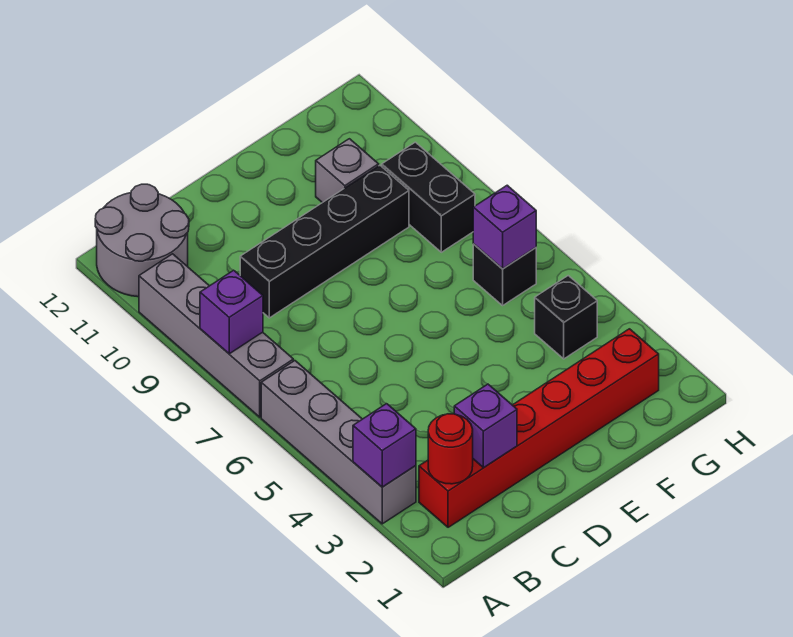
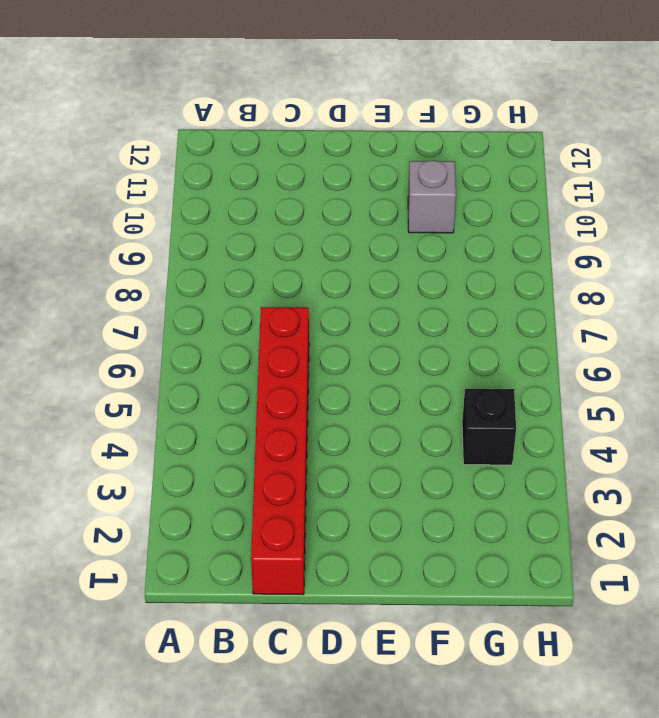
red 1x6 brick [251,307,309,595] -> red 1x6 brick turned to [419,329,659,527]
none -> grey 1x4 brick [261,361,416,524]
none -> grey 1x4 brick [139,254,293,417]
none -> grey 2x2 round brick [95,184,189,297]

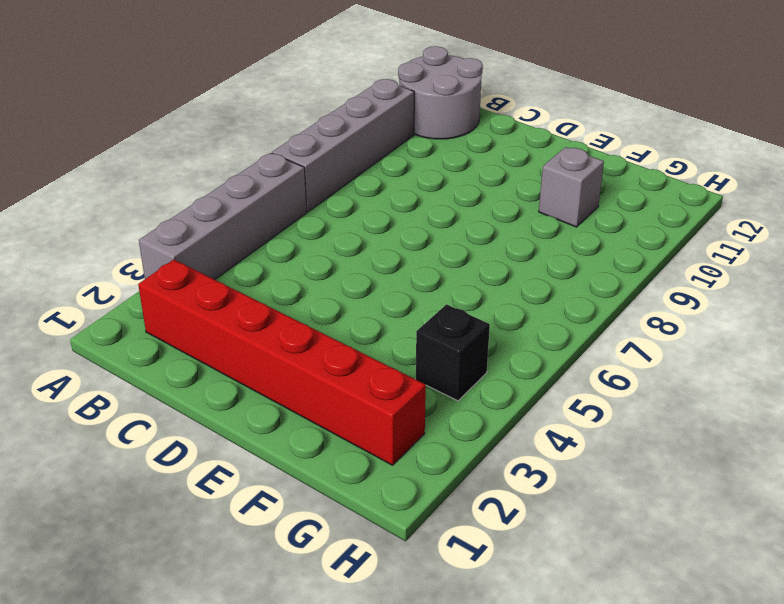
none -> black 1x4 brick [240,165,409,318]
none -> black 1x1 brick [473,244,536,306]
none -> black 1x2 brick [382,142,475,252]

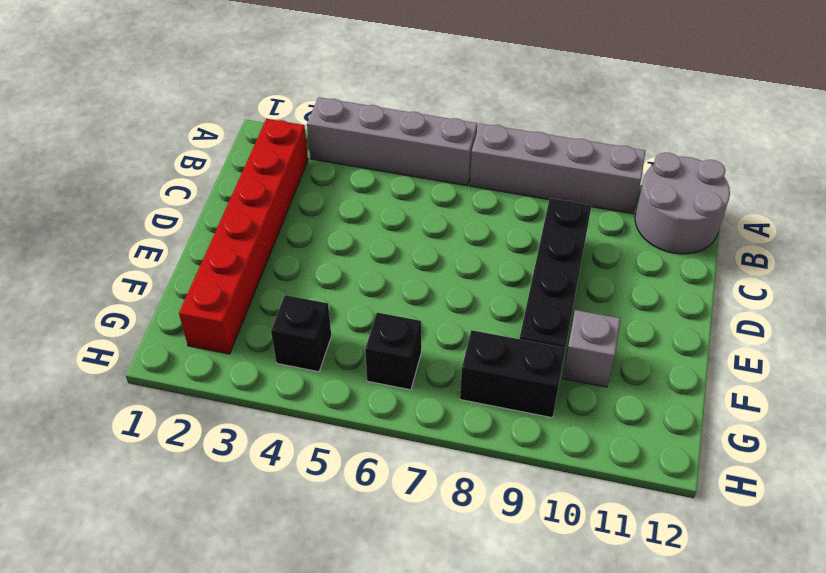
none -> purple 1x1 brick [353,404,416,487]
none -> purple 1x1 brick [200,270,263,354]
none -> red 1x1 round brick [428,414,473,484]

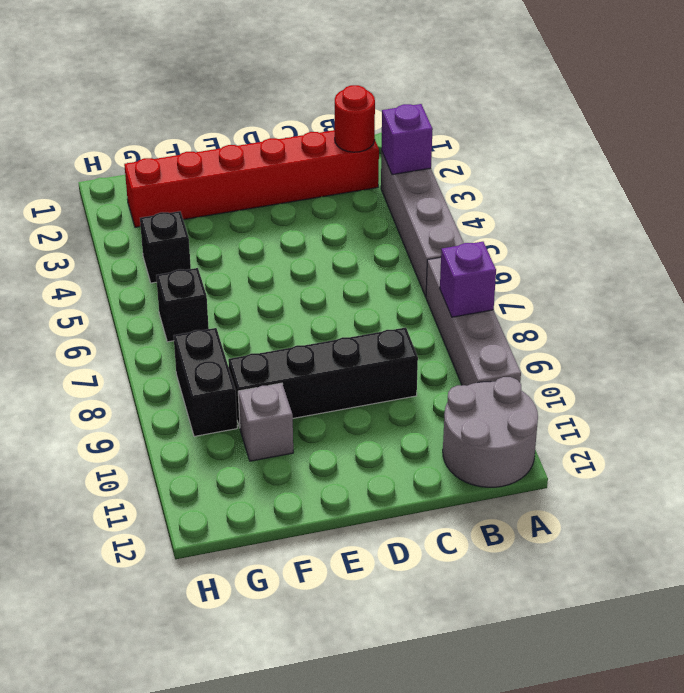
none -> purple 1x1 brick [454,384,517,468]
none -> purple 1x1 brick [473,185,536,269]

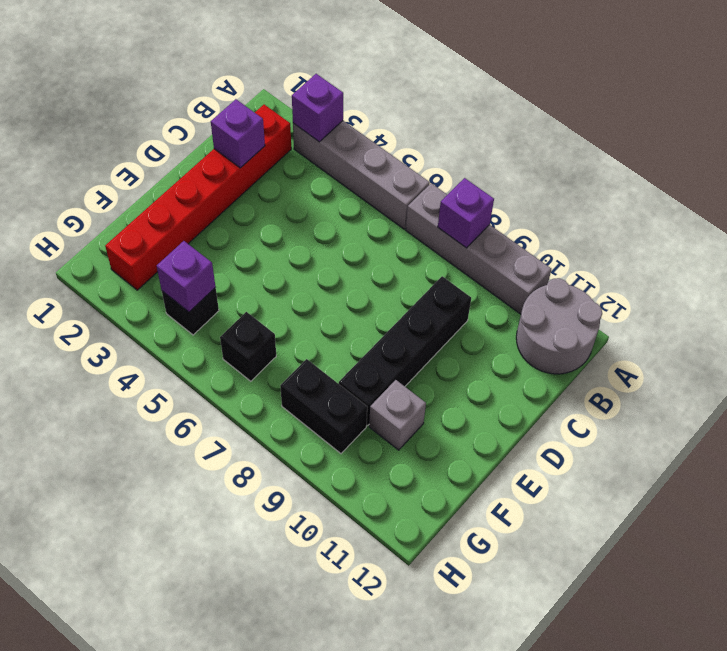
purple 1x1 brick [157,241,215,312] -> purple 1x1 brick moved to [473,185,536,269]
none -> red 1x1 round brick [428,414,473,484]

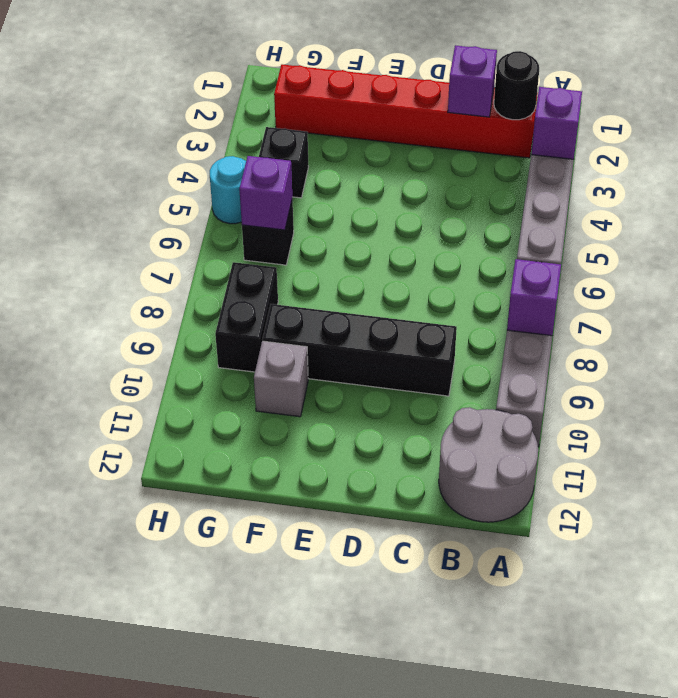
black 1x1 round brick [494,51,539,120] -> red 1x1 round brick [428,414,473,484]
cyan 1x1 round brick [210,156,246,224] -> none

